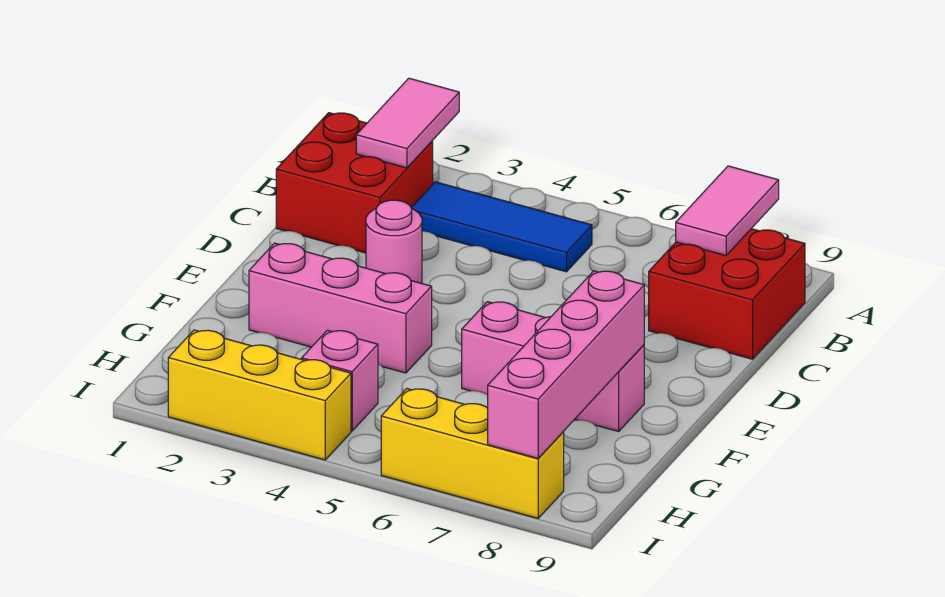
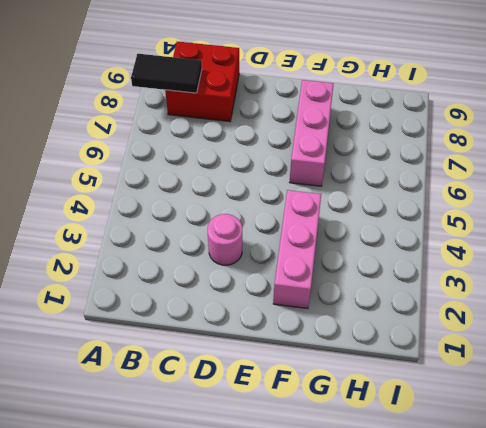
black 1x2 tile [131,54,202,93] -> pink 1x2 tile [676,166,779,256]
none -> red 2x2 brick [276,113,433,253]
none -> blue 1x3 tile [411,182,592,272]
none -> pink 1x1 brick [302,330,378,431]

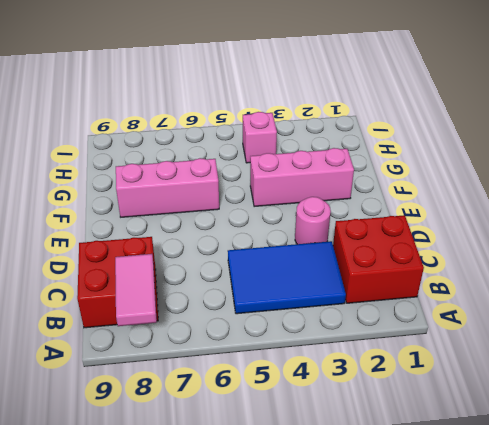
blue 2x3 tile [228,241,346,314] -> blue 1x3 tile [411,182,592,272]
none -> yellow 1x3 brick [168,330,351,460]
none -> yellow 1x3 brick [381,389,564,518]
none -> pink 1x2 tile [356,78,459,168]

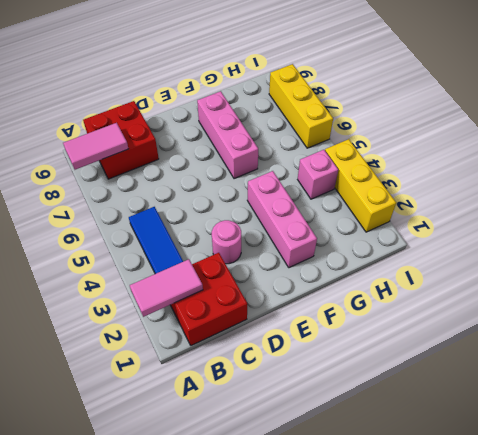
none -> pink 1x4 brick [488,271,644,458]

